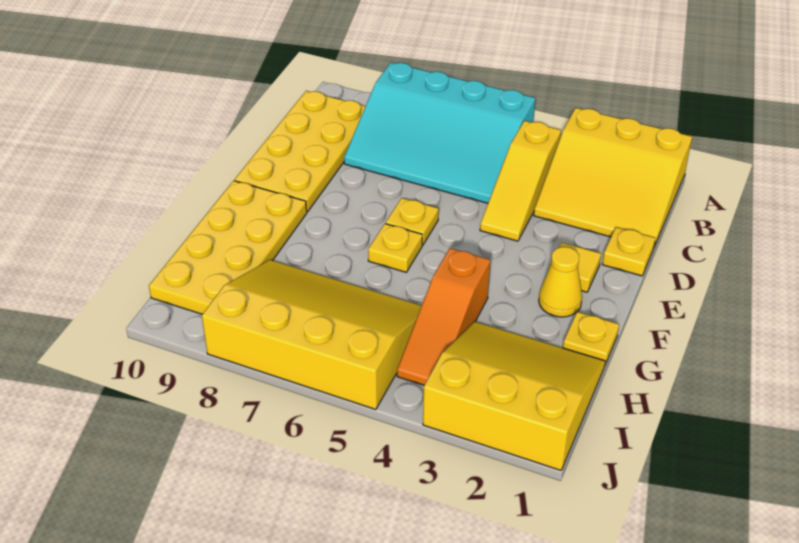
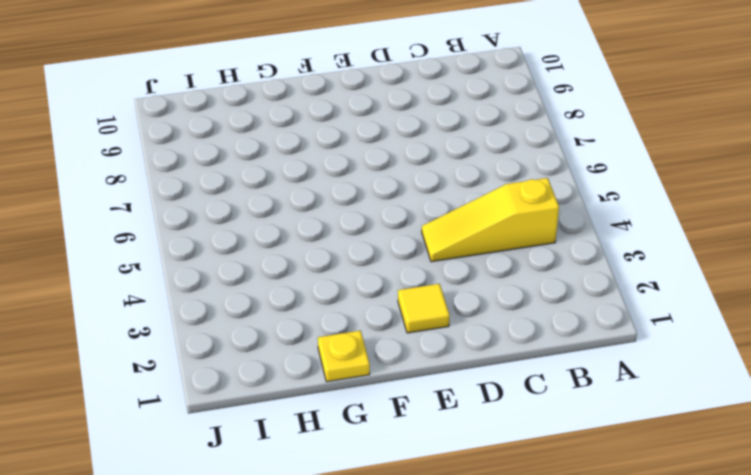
none -> yellow 3x3 slope [534,108,692,247]
none -> cyan 3x4 slope [344,62,535,203]
none -> yellow 2x4 plate [235,91,366,212]

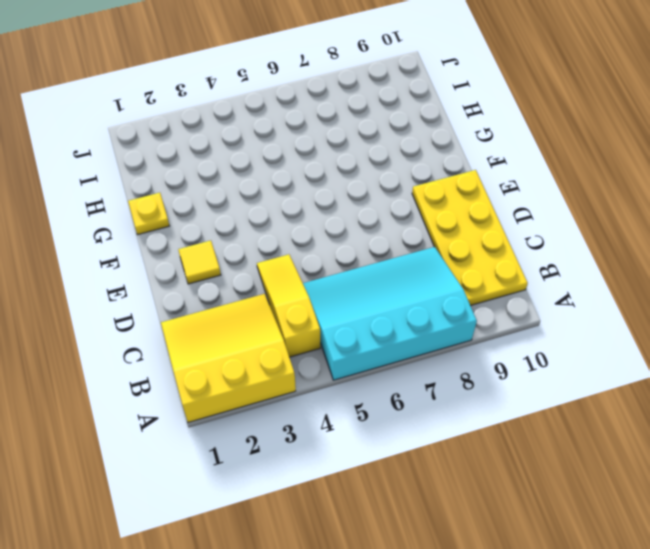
none -> yellow 1x1 plate [602,227,655,276]
none -> yellow 1x1 plate [386,198,439,245]
none -> yellow 1x1 cone [539,247,582,317]

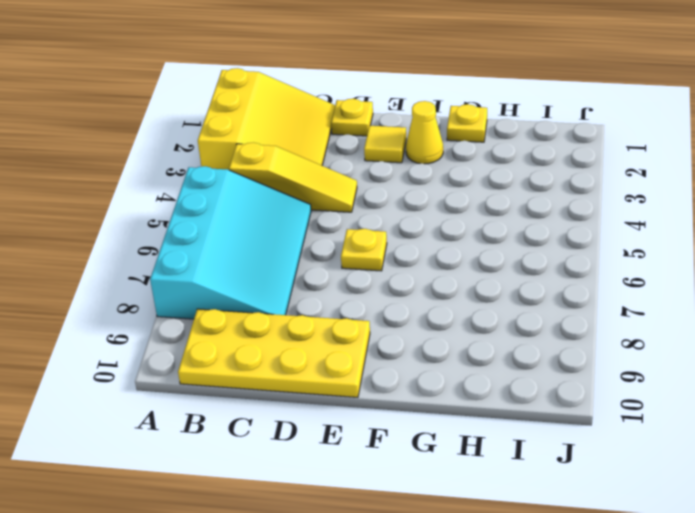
none -> yellow 1x1 plate [368,224,422,272]
none -> yellow 2x4 plate [149,181,307,314]
none -> orange 1x3 slope [397,248,490,385]

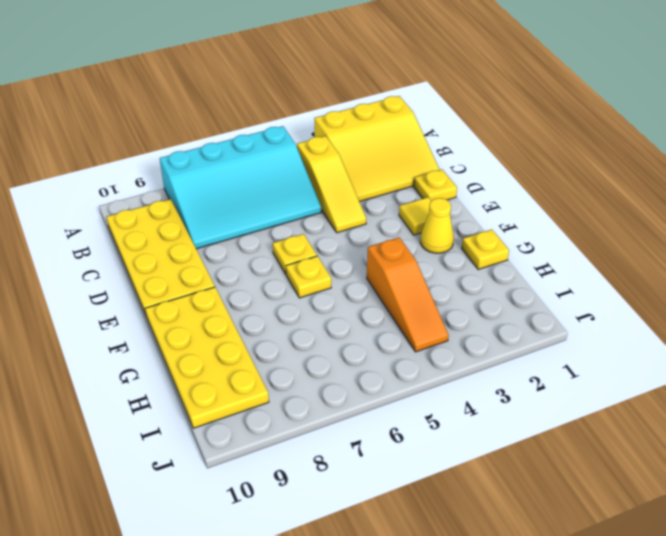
none -> yellow 3x3 slope [423,322,605,470]
none -> yellow 3x4 slope [202,260,422,410]

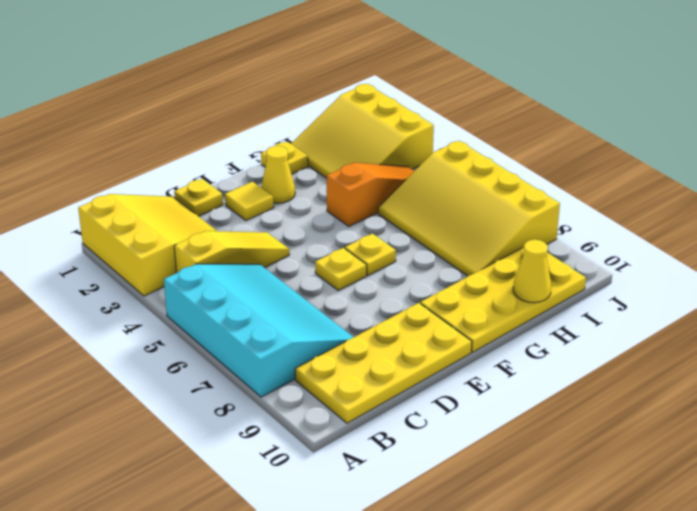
yellow 1x1 cone [513,240,551,303] -> none

